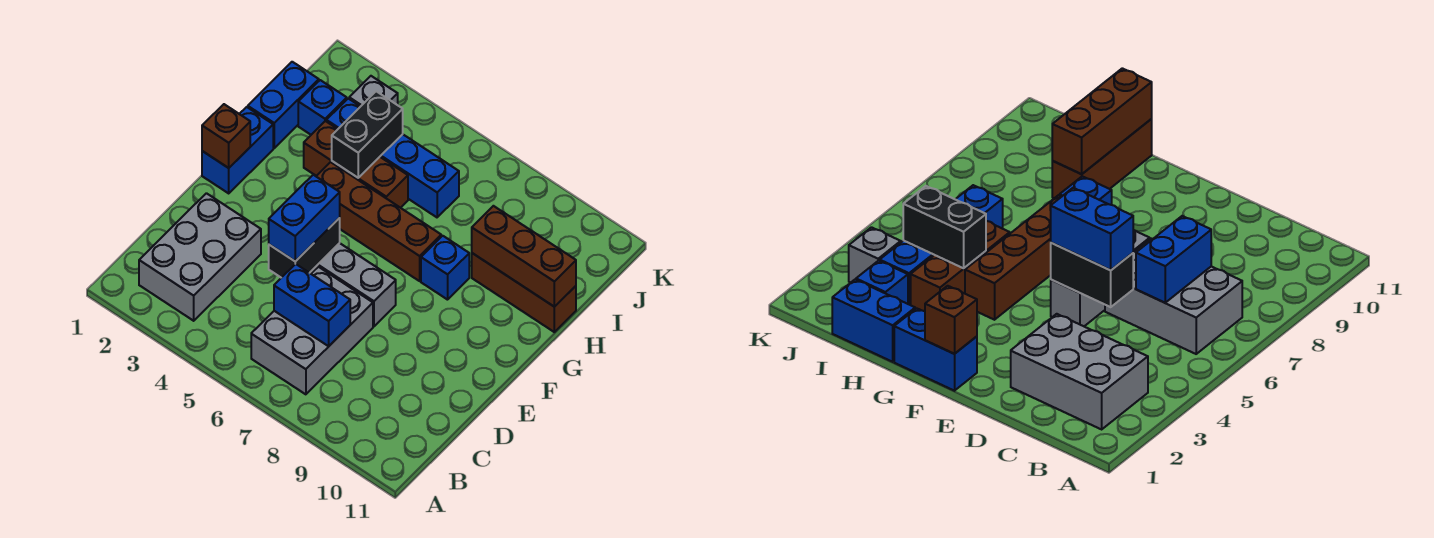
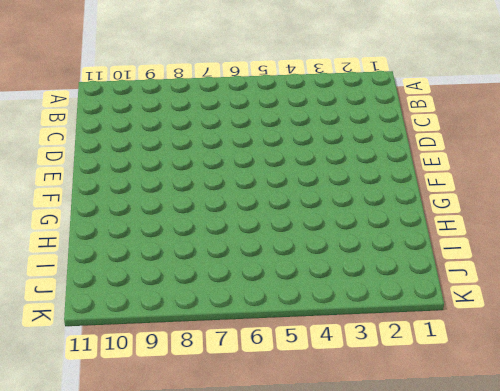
none -> grey 2x3 brick [139,193,261,321]
none -> grey 2x3 brick [251,267,373,394]
none -> grey 1x3 brick [310,243,396,326]

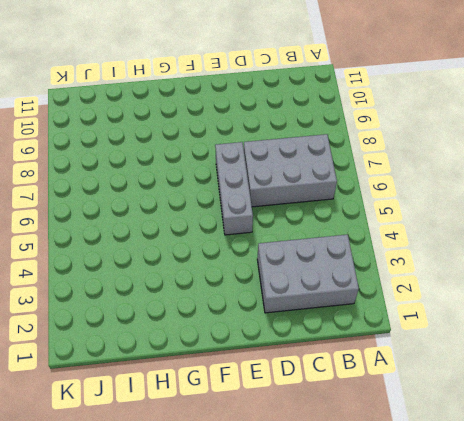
none -> blue 1x2 brick [202,107,273,193]
none -> brown 1x4 brick [316,162,441,281]
none -> blue 1x1 brick [421,236,469,300]

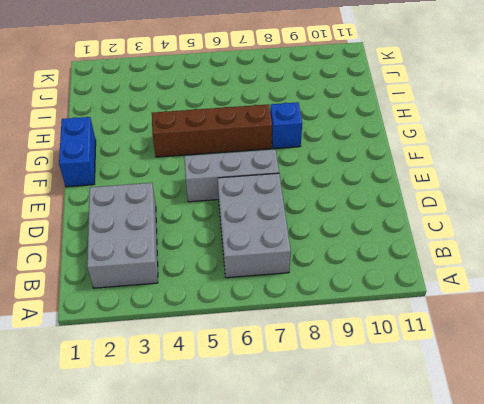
none -> blue 1x2 brick [248,62,319,148]
none -> brown 1x3 brick [304,121,408,208]
none -> brown 1x3 brick [472,253,576,332]

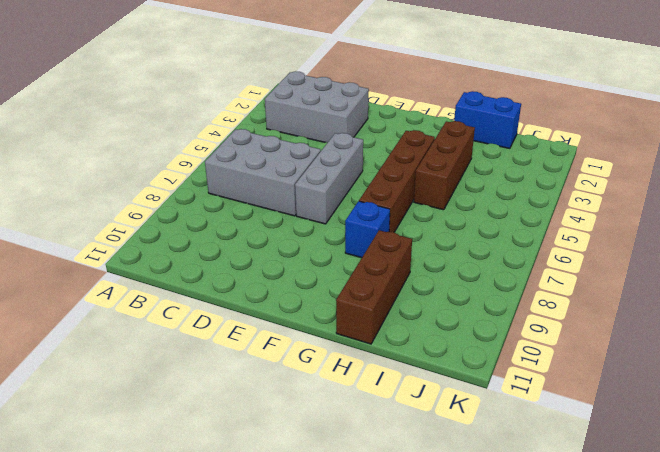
none -> blue 1x2 brick [202,107,273,193]
none -> blue 1x1 brick [298,80,347,135]
none -> blue 1x4 brick [326,99,459,217]

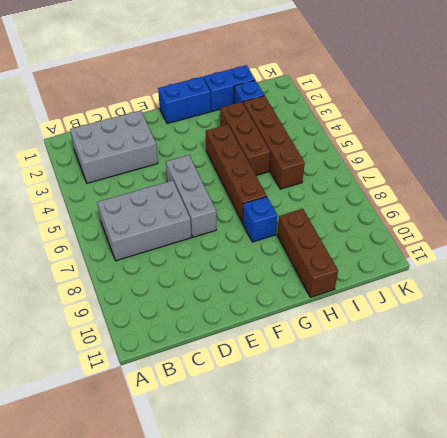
brown 1x4 brick [243,96,305,189] -> blue 1x4 brick [326,99,459,217]
none -> grey 1x1 brick [349,76,398,106]
none -> blue 1x2 brick [274,264,350,346]
none -> black 1x2 brick [269,218,340,278]

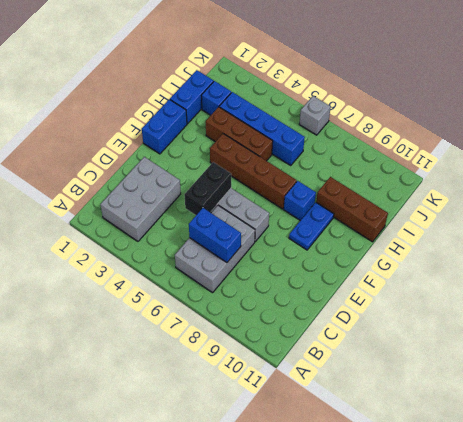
blue 1x2 plate [289,203,334,250] -> none
grey 1x1 brick [299,96,331,135] -> grey 1x1 brick moved to [349,76,398,106]
none -> brown 1x1 brick [202,104,250,168]
none -> black 1x2 brick [332,91,403,178]
none -> brown 1x3 brick [472,206,576,307]

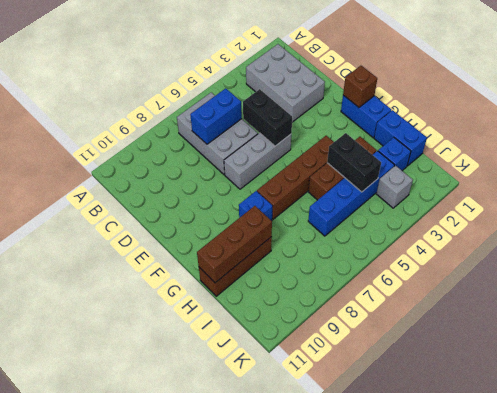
none -> blue 1x2 brick [269,175,340,261]

